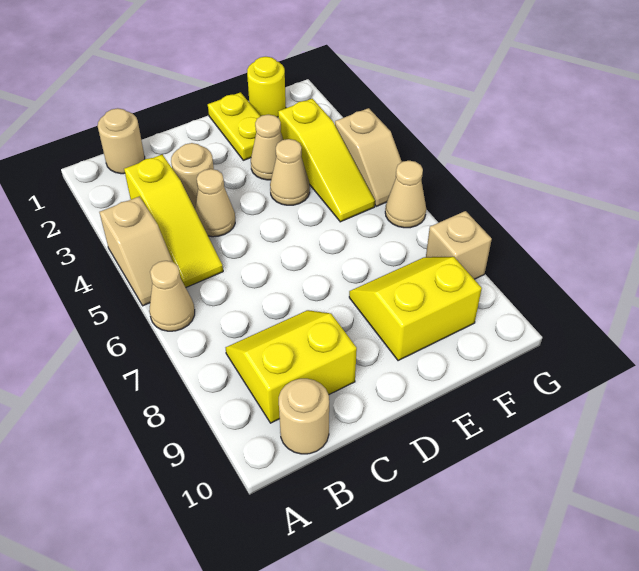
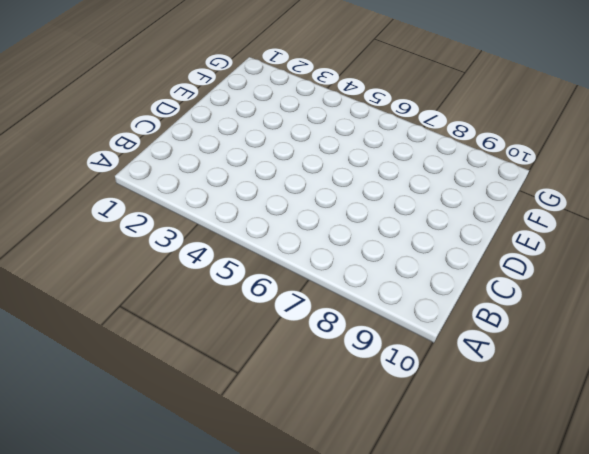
none -> tan 1x2 slope [100,196,173,306]
none -> tan 1x1 cone [149,261,195,331]
none -> tan 1x1 round brick [98,108,145,174]

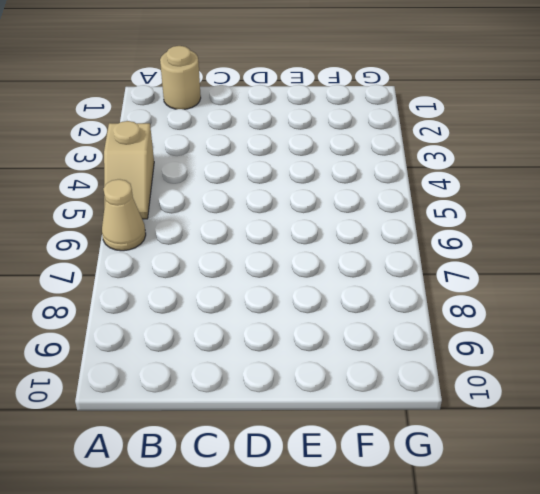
none -> yellow 1x3 slope [124,155,223,287]
none -> yellow 2x2 slope [226,310,357,423]
none -> tan 1x1 round brick [279,379,329,454]

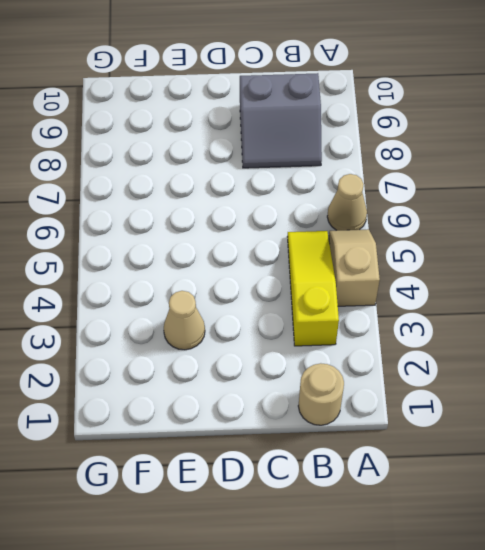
grey 2x2 slope [240,73,322,168] -> yellow 2x2 slope [226,310,357,423]
none -> tan 1x1 round brick [279,379,329,454]
none -> tan 1x1 round brick [171,143,214,209]
none -> tan 1x1 cone [195,169,235,237]

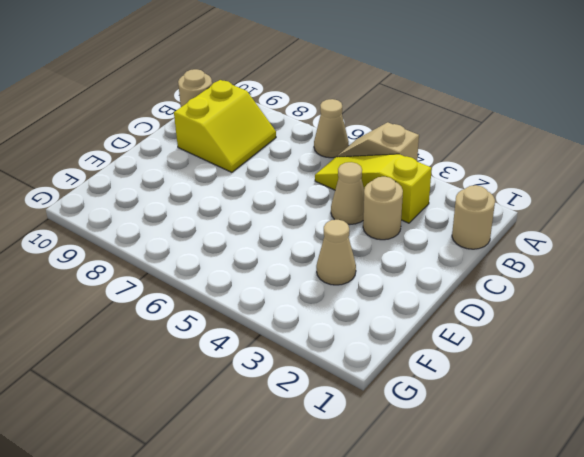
none -> yellow 1x2 plate [208,92,260,160]
none -> tan 1x1 cone [270,139,310,205]
none -> yellow 2x2 slope [349,257,482,361]

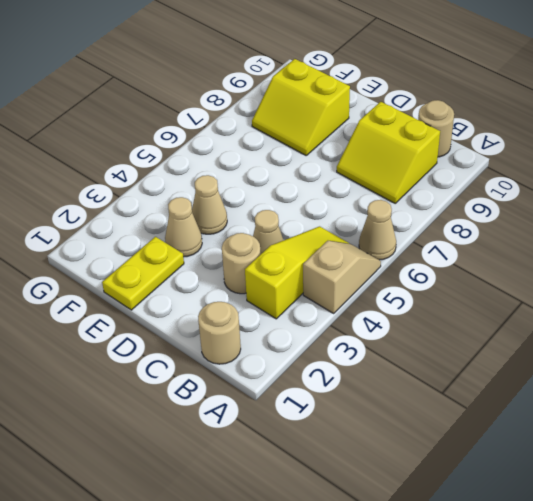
none -> yellow 1x1 round brick [247,57,286,117]
none -> yellow 1x3 slope [278,99,375,222]
none -> tan 1x2 slope [335,108,402,206]

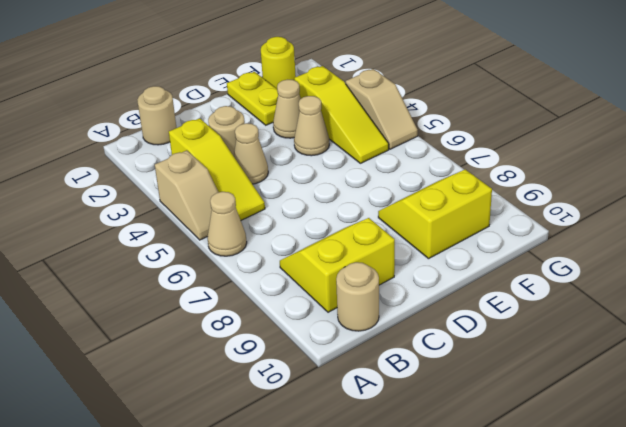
none -> tan 1x1 cone [385,161,426,228]
none -> tan 1x1 brick [426,211,492,279]

